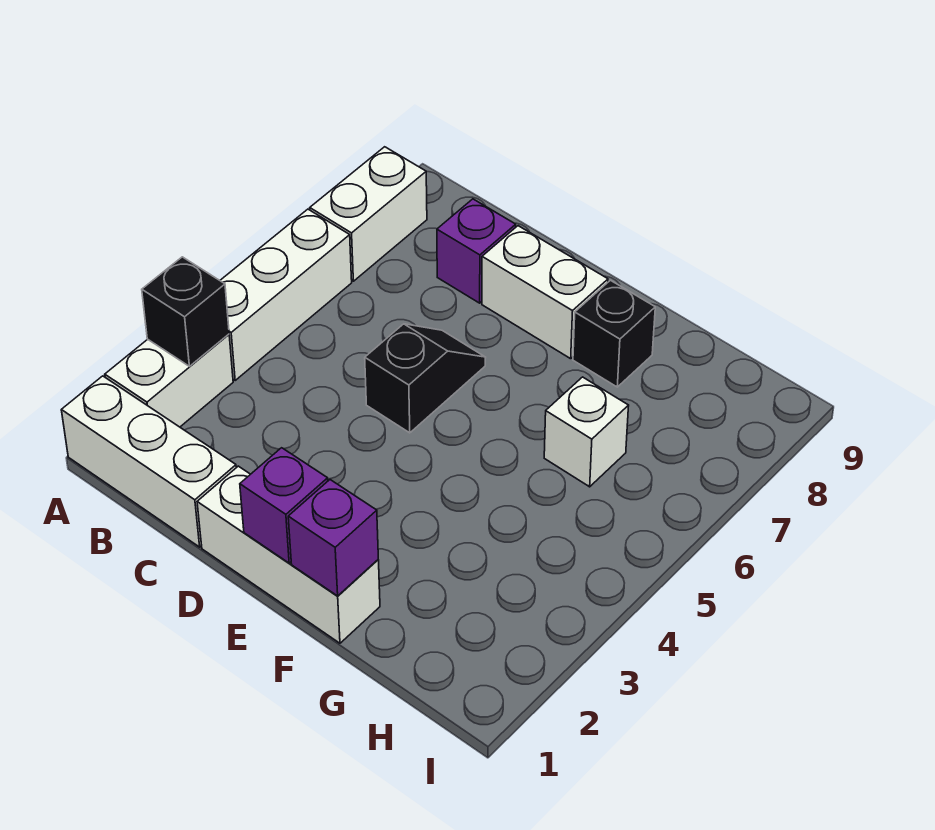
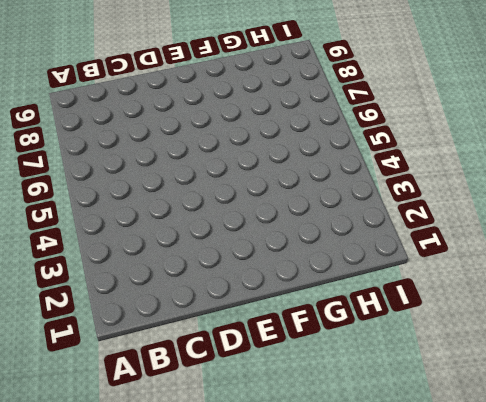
none -> white 1x3 brick [61,376,236,547]
none -> white 1x2 brick [105,334,233,427]
none -> white 1x3 brick [220,209,352,380]

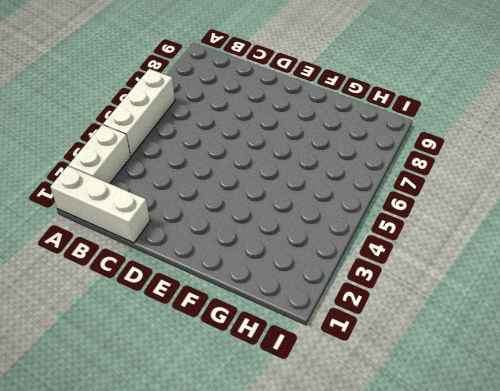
none -> white 1x2 brick [310,147,427,281]
none -> purple 1x1 brick [437,199,516,303]
none -> white 1x3 brick [197,466,380,643]

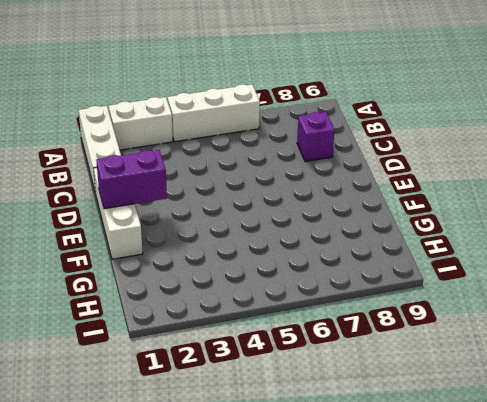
purple 1x2 brick [96,150,167,209] -> purple 1x1 brick [240,448,328,563]
none -> white 1x2 brick [310,147,427,281]
none -> black 1x2 slope [365,324,486,433]
none -> white 1x2 brick [482,226,608,359]

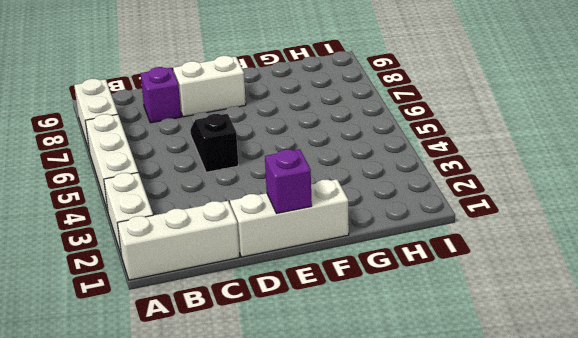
none -> black 1x1 brick [573,280,655,387]
none -> white 1x1 brick [544,377,629,487]
none -> black 1x1 brick [142,257,229,366]

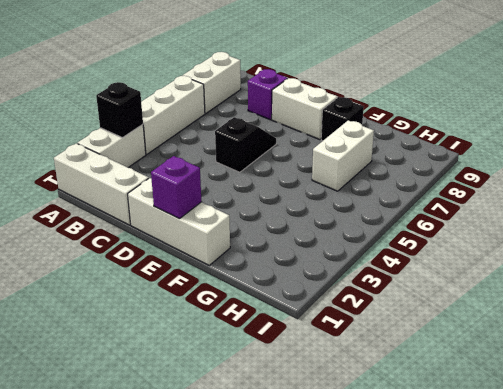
white 1x2 brick [312,121,374,191] -> white 1x1 brick [544,377,629,487]
none -> purple 1x1 brick [288,480,378,596]

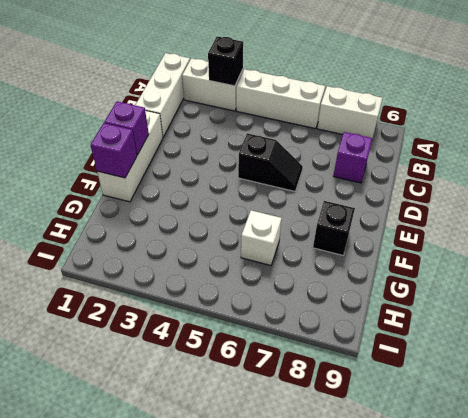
none -> white 1x2 brick [482,226,608,359]

